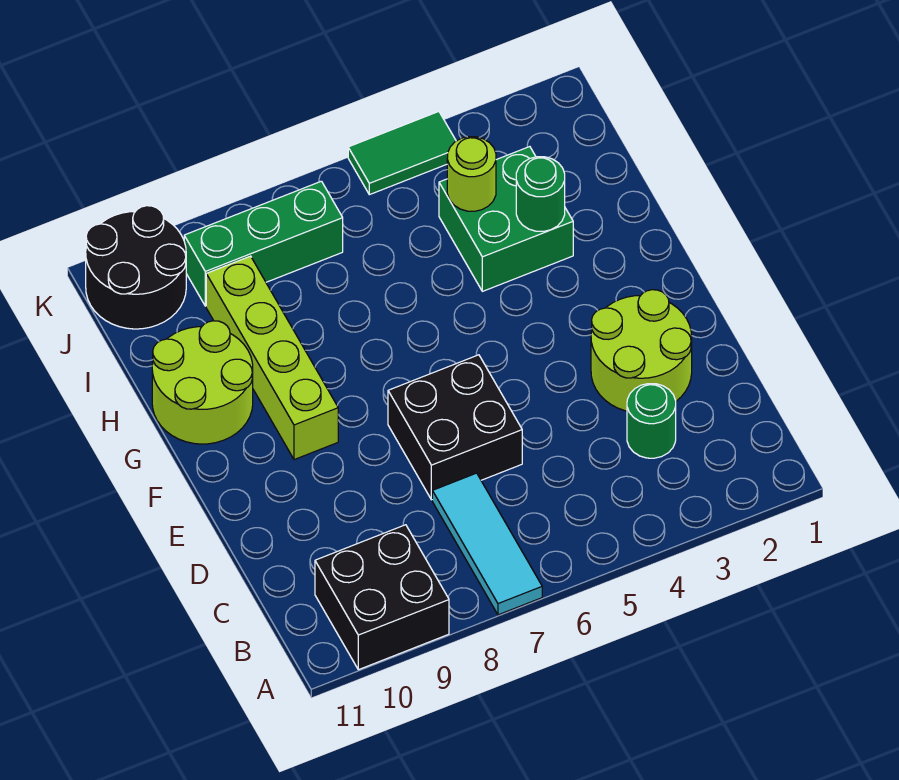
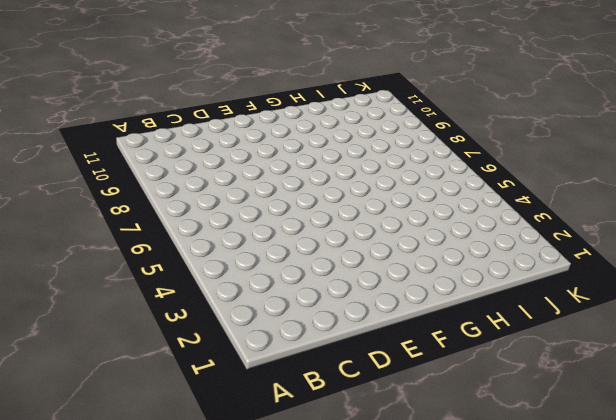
none -> cyan 1x3 tile [432,473,542,615]
none -> black 2x2 brick [315,525,449,670]
none -> green 1x1 round brick [627,384,676,458]

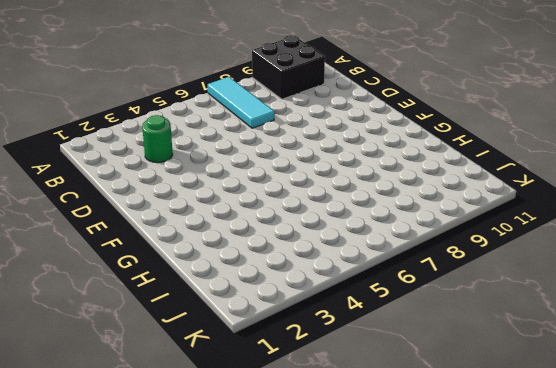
none -> lime 2x2 round brick [591,290,692,411]
none -> black 2x2 brick [388,355,522,500]
none -> lime 1x4 brick [206,256,338,460]

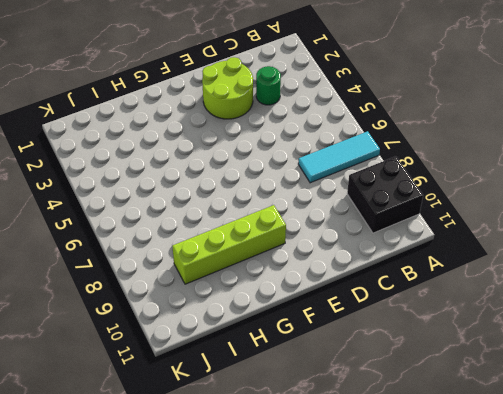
none -> black 2x2 brick [388,355,522,500]
none -> lime 2x2 round brick [152,321,253,444]
none -> green 2x2 brick [439,147,573,291]

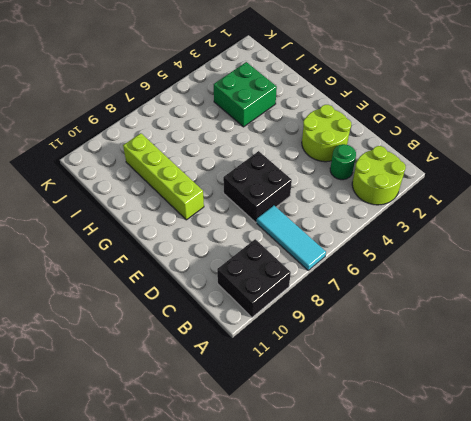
lime 2x2 round brick [352,146,406,205] -> lime 2x2 round brick moved to [152,321,253,444]
none -> green 1x3 brick [184,181,343,306]
none -> black 2x2 round brick [86,206,186,329]
none -> green 1x2 tile [348,112,456,195]

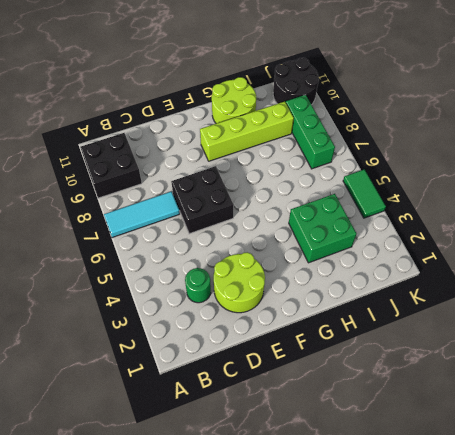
none -> green 1x1 round brick [516,157,565,231]
none -> lime 1x1 round brick [447,137,496,211]

